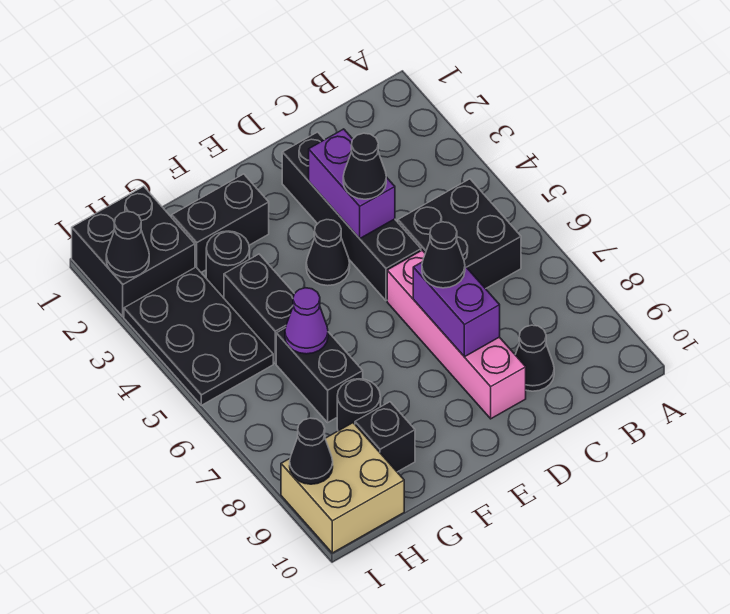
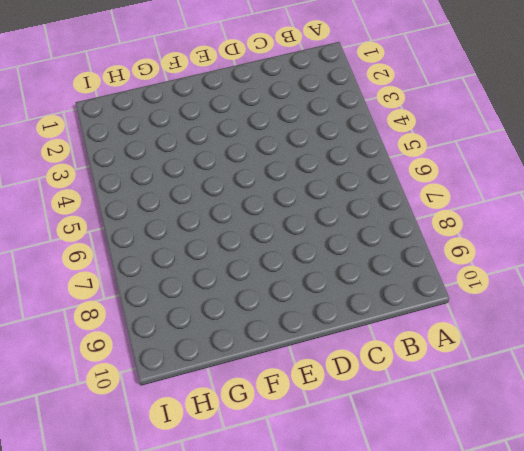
none -> black 2x2 brick [398,179,521,289]
none -> black 1x1 cone [515,325,554,391]
none -> black 1x4 brick [282,132,421,301]

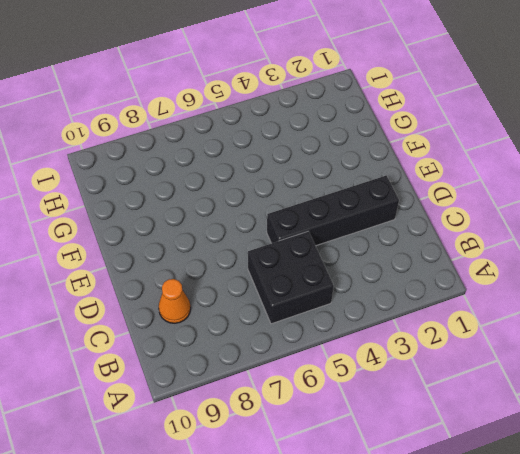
orange 1x1 cone [159,279,191,323] -> black 1x1 cone [515,325,554,391]
none -> pink 1x4 brick [387,250,526,419]
none -> black 1x1 cone [306,220,350,286]
none -> black 1x2 brick [172,174,269,272]

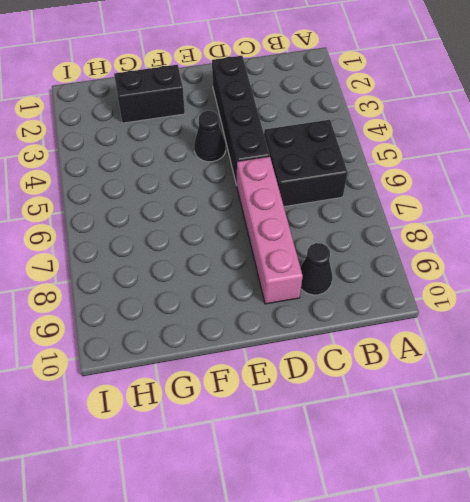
none -> black 1x1 round brick [206,231,249,297]
none -> black 1x2 brick [224,254,294,363]
none -> black 1x2 brick [276,328,363,422]

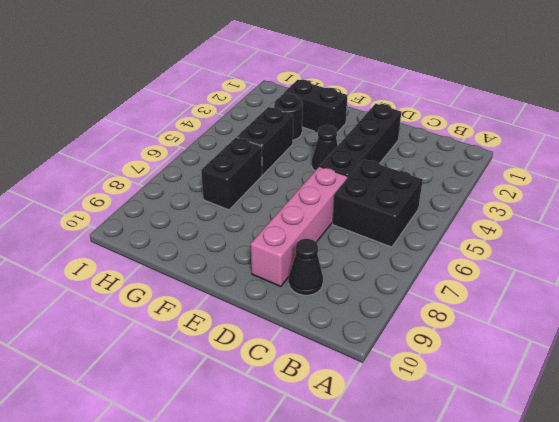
none -> black 1x1 round brick [337,379,380,431]
none -> black 1x1 brick [355,402,415,472]
none -> black 2x2 brick [72,186,195,317]

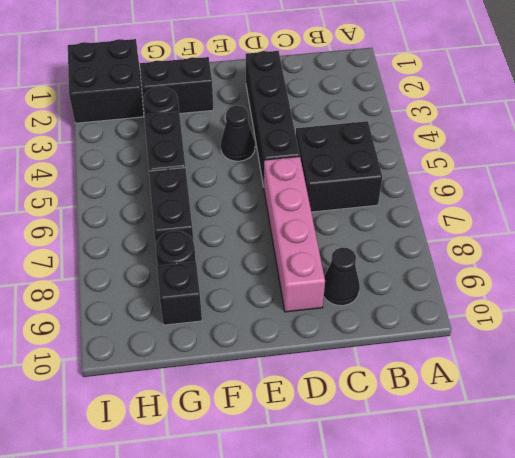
none -> black 2x3 plate [124,267,273,405]
none -> tan 2x2 brick [281,423,404,553]
none -> purple 1x2 brick [309,129,395,238]

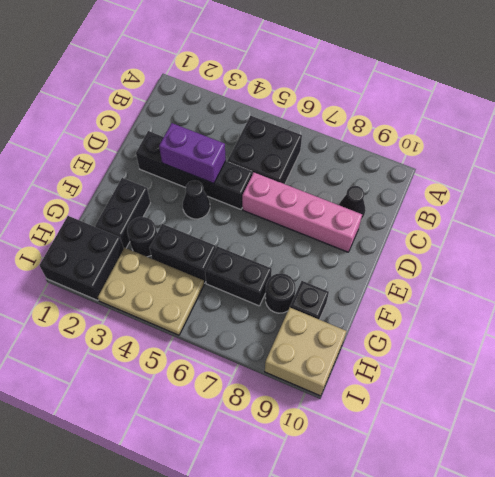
tan 2x3 plate [98,247,204,335] -> black 2x3 plate [124,267,273,405]
none -> purple 1x2 brick [413,262,500,357]
none -> purple 1x1 cone [285,288,328,354]
none -> black 1x1 cone [106,212,149,278]

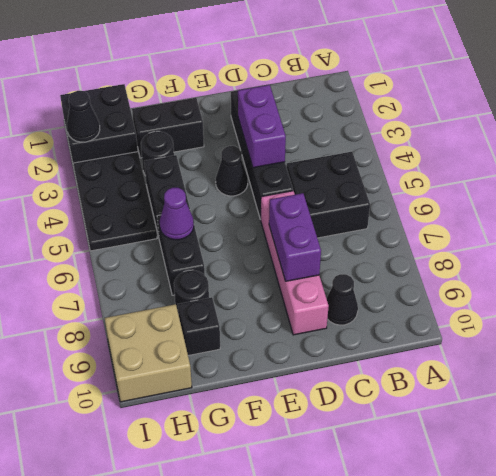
none -> black 1x1 cone [290,418,333,484]
none -> black 1x1 cone [343,133,386,199]
none -> black 1x1 cone [422,222,465,288]

